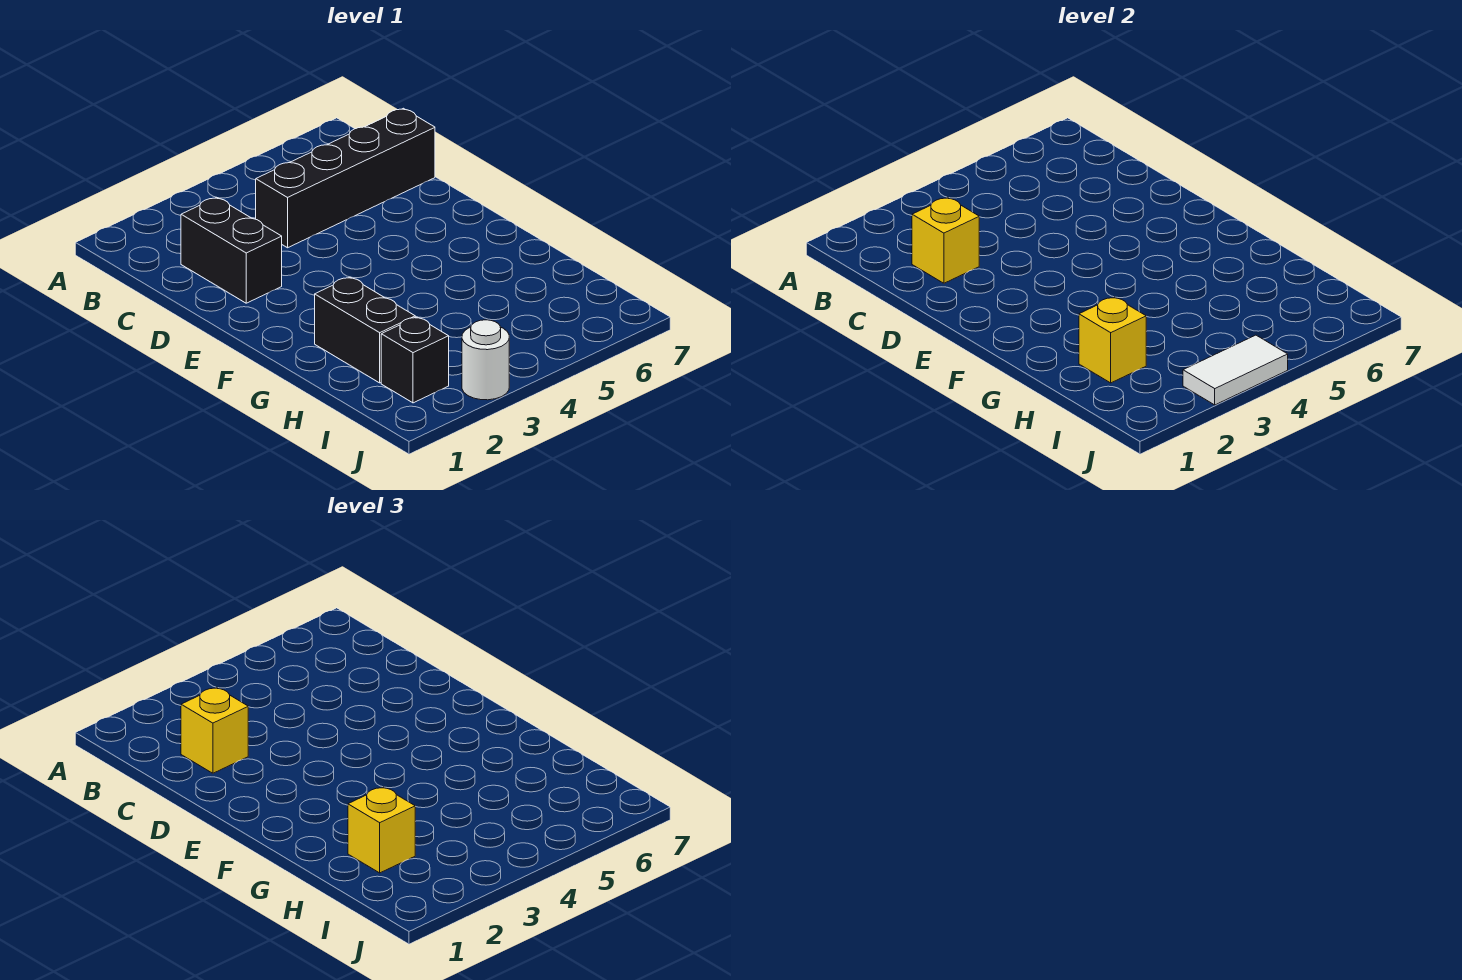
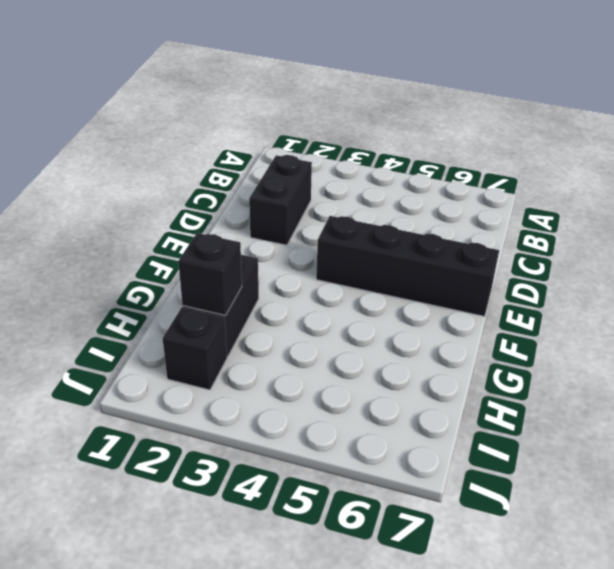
black 1x4 brick [316,216,499,317] -> black 1x4 brick moved to [256,108,435,248]
black 1x1 brick [178,233,242,315] -> yellow 1x1 brick [1079,297,1146,383]
none -> white 1x1 round brick [462,320,509,400]
none -> yellow 1x1 brick [912,197,979,283]

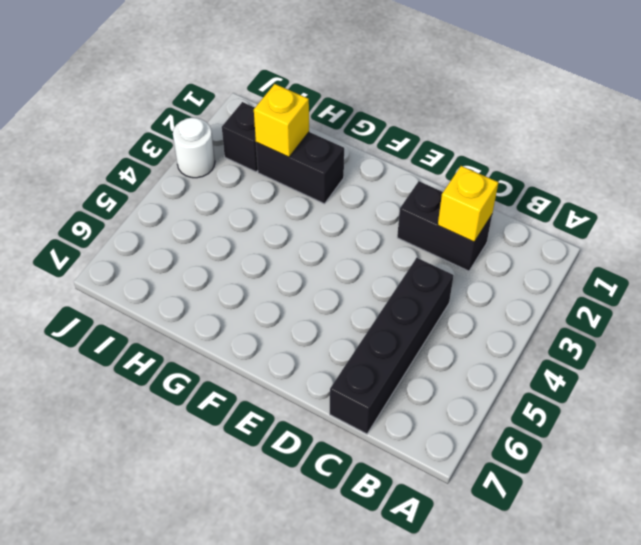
none -> white 1x2 tile [1183,335,1288,405]
none -> yellow 1x1 brick [181,687,248,773]

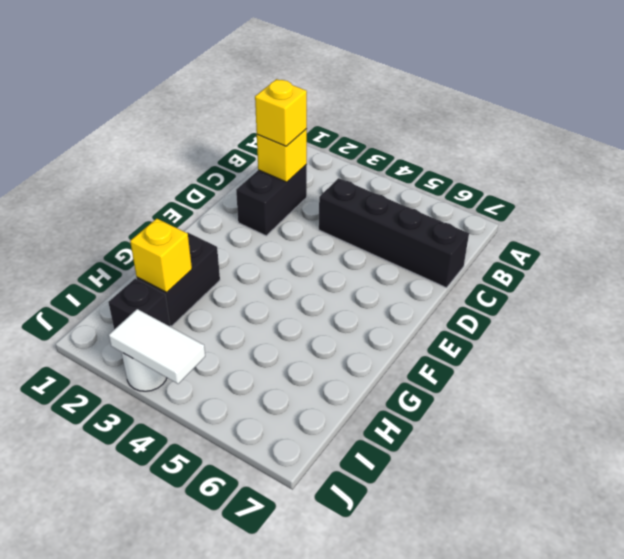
none -> yellow 1x1 brick [348,787,415,873]

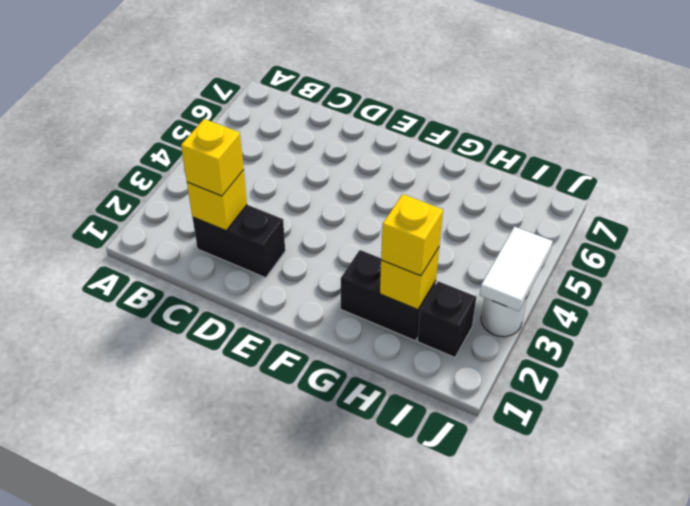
none -> black 1x4 brick [256,108,435,248]

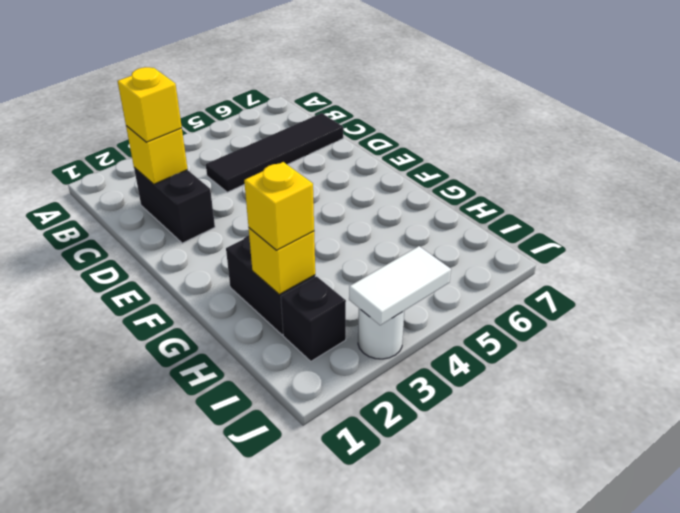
black 1x4 tile [206,113,343,192] -> black 1x4 brick [256,108,435,248]

